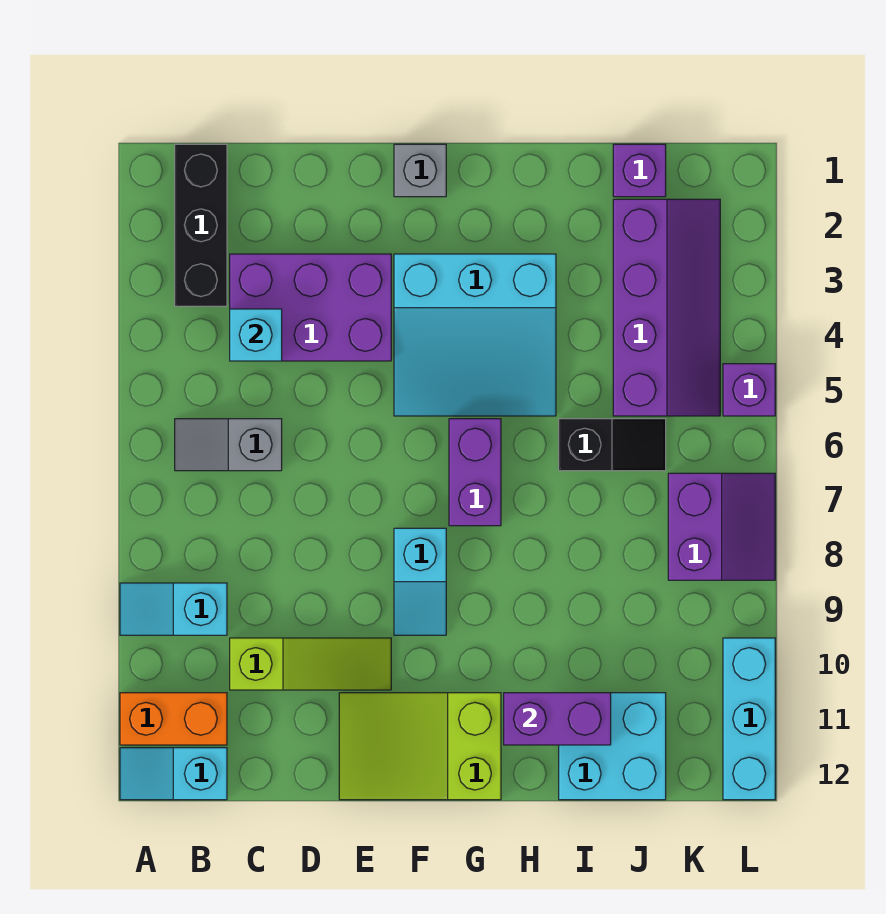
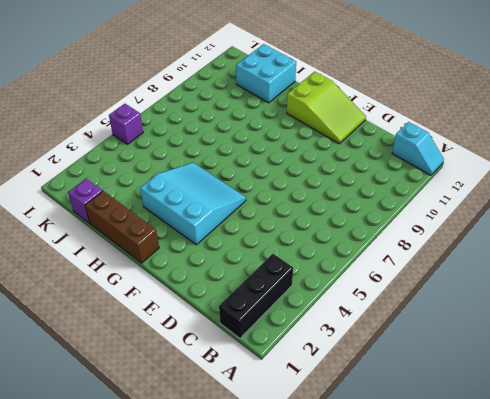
brown 1x3 brick [85,191,159,263] -> none
none -> cyan 1x2 slope [120,583,227,635]
none -> orange 1x2 brick [120,693,227,745]
none -> grey 1x2 slope [175,419,282,471]

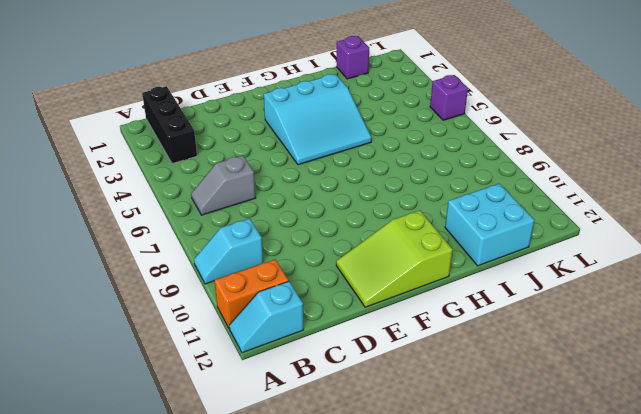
none -> purple 2x3 brick [230,254,391,361]
none -> lime 1x3 slope [230,638,391,690]
none -> grey 1x1 brick [394,144,446,197]

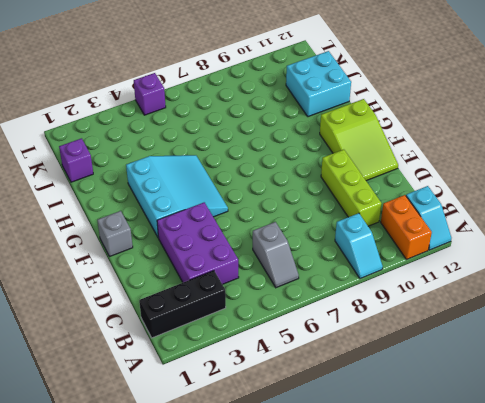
lime 1x3 brick [321,150,382,226] -> lime 1x3 slope [230,638,391,690]
none -> cyan 1x2 slope [394,528,446,635]
none -> purple 1x2 brick [449,419,501,526]
none -> black 1x2 slope [559,419,666,471]

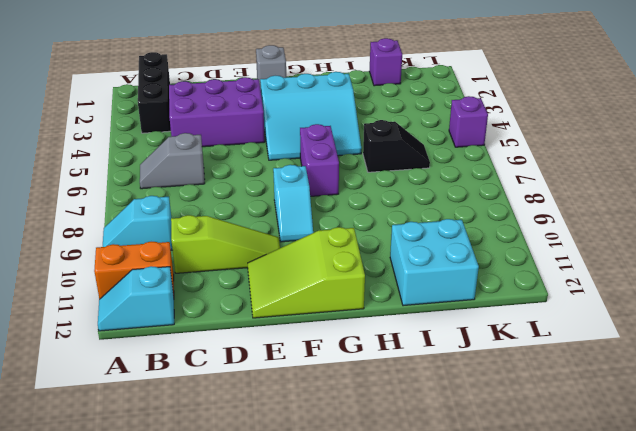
none -> purple 2x4 slope [613,199,720,416]
none -> purple 2x2 slope [668,473,775,580]
none -> cyan 1x3 brick [723,638,775,800]

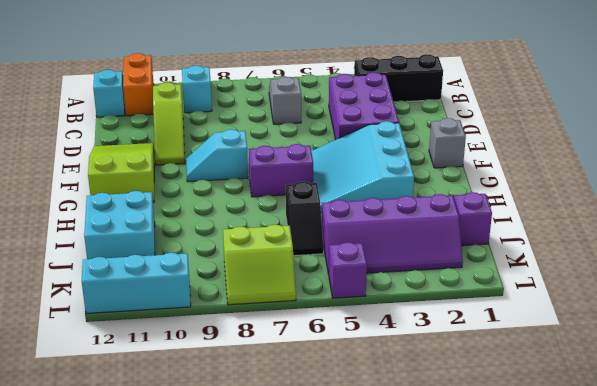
lime 2x2 slope [223,225,296,305] -> purple 2x2 slope [668,473,775,580]
none -> cyan 1x1 brick [230,309,282,361]
none -> purple 1x2 brick [504,693,611,745]

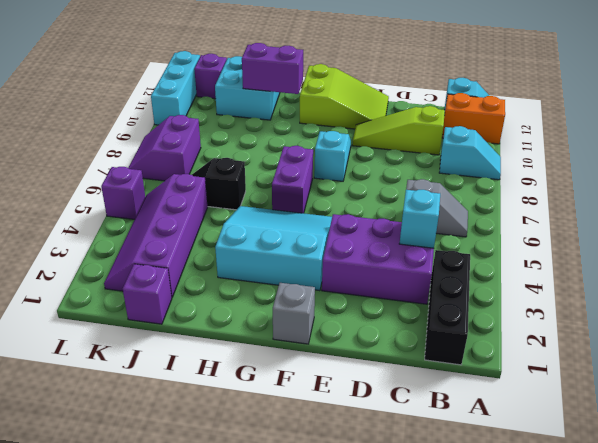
purple 1x1 brick [194,54,227,99] -> none

